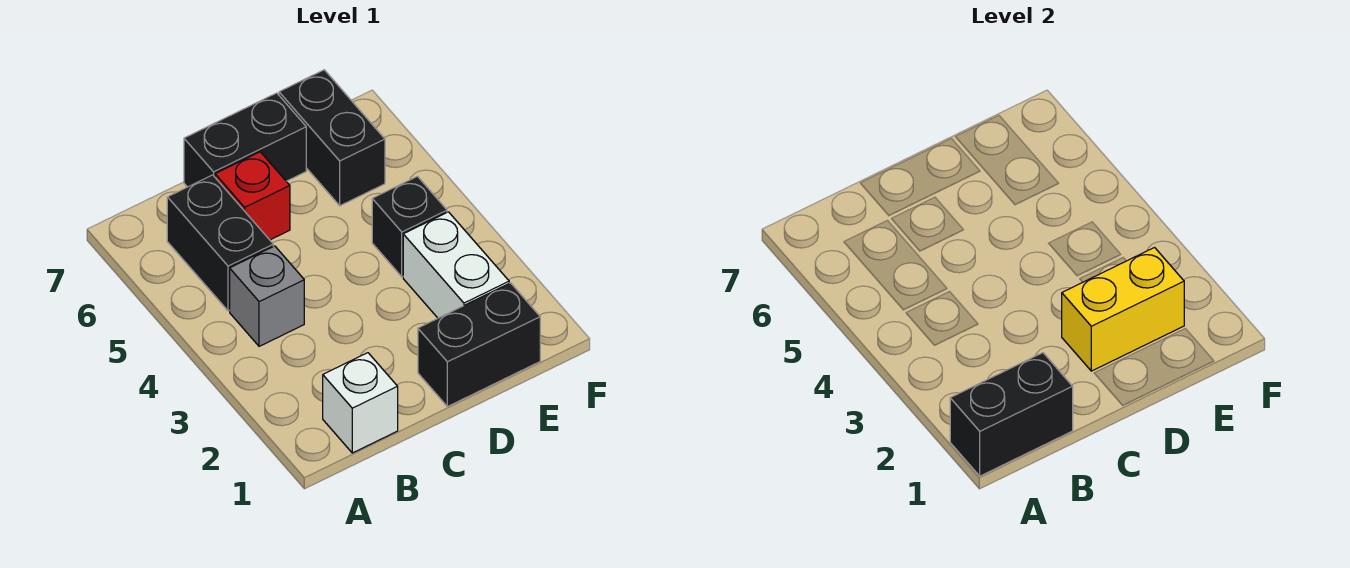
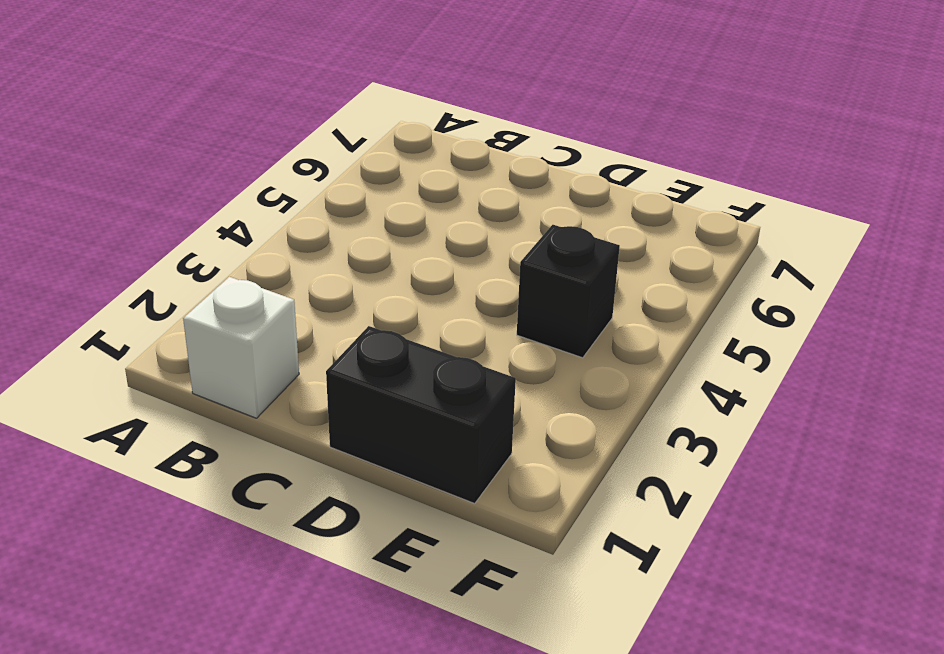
none -> grey 1x1 brick [230,246,304,346]
none -> black 1x2 brick [167,175,273,311]

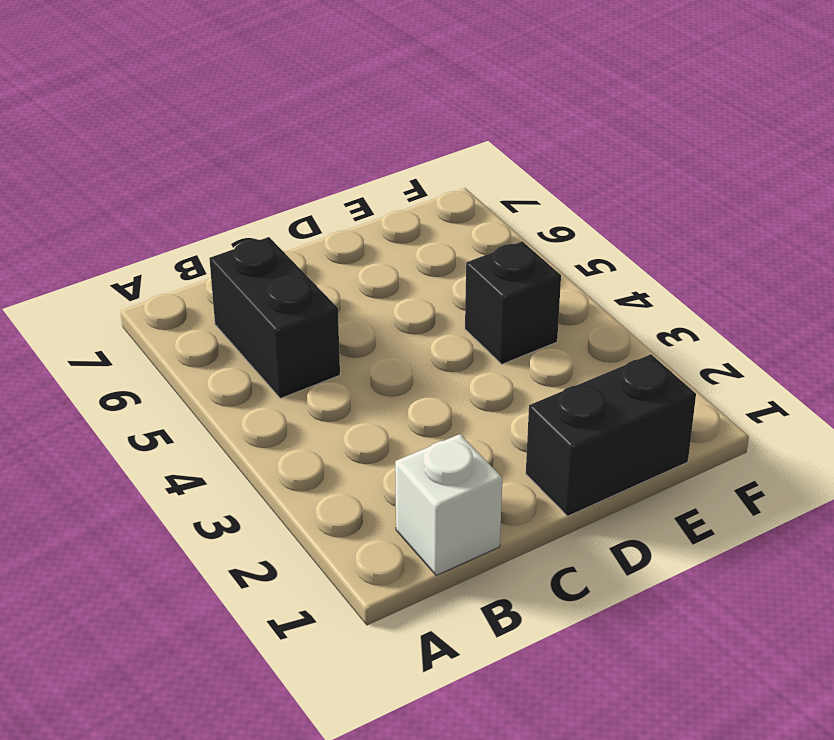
none -> grey 1x1 brick [230,246,304,346]
none -> red 1x1 brick [215,152,290,240]

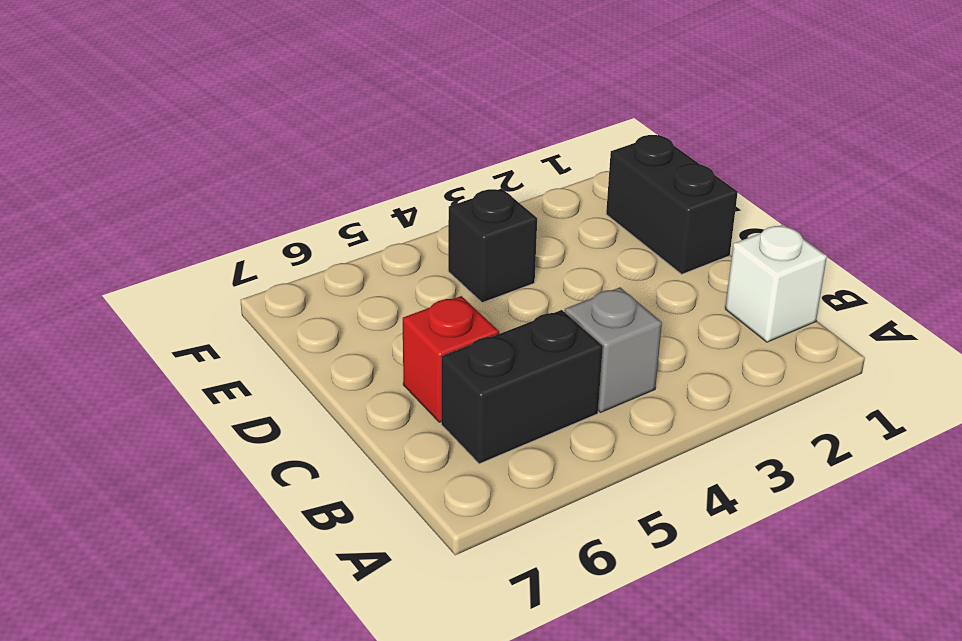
none -> black 1x2 brick [184,93,306,187]
none -> white 1x2 brick [403,212,509,318]

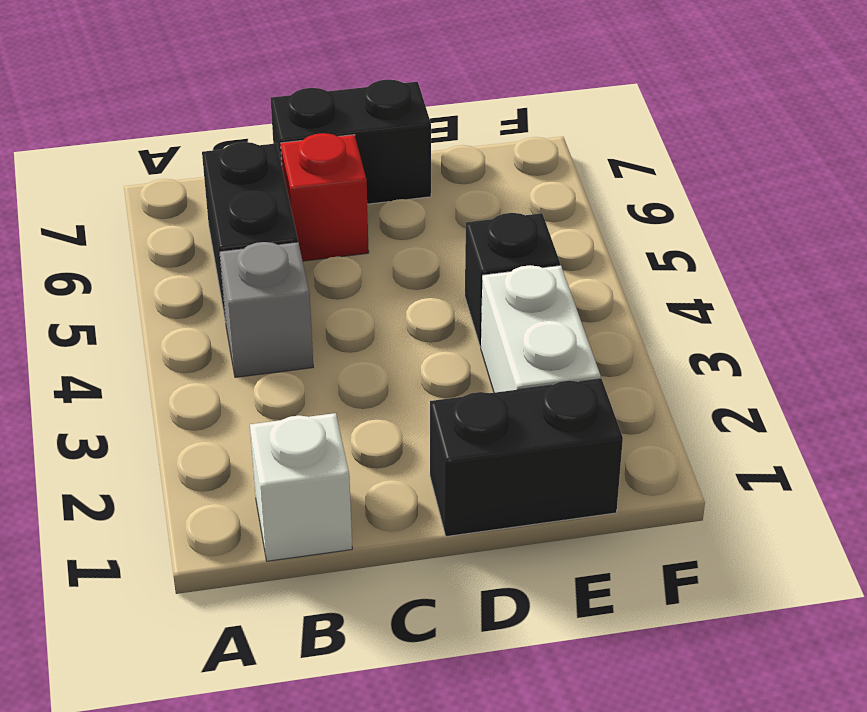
none -> black 1x2 brick [279,70,385,206]
none -> black 1x2 brick [950,353,1073,476]

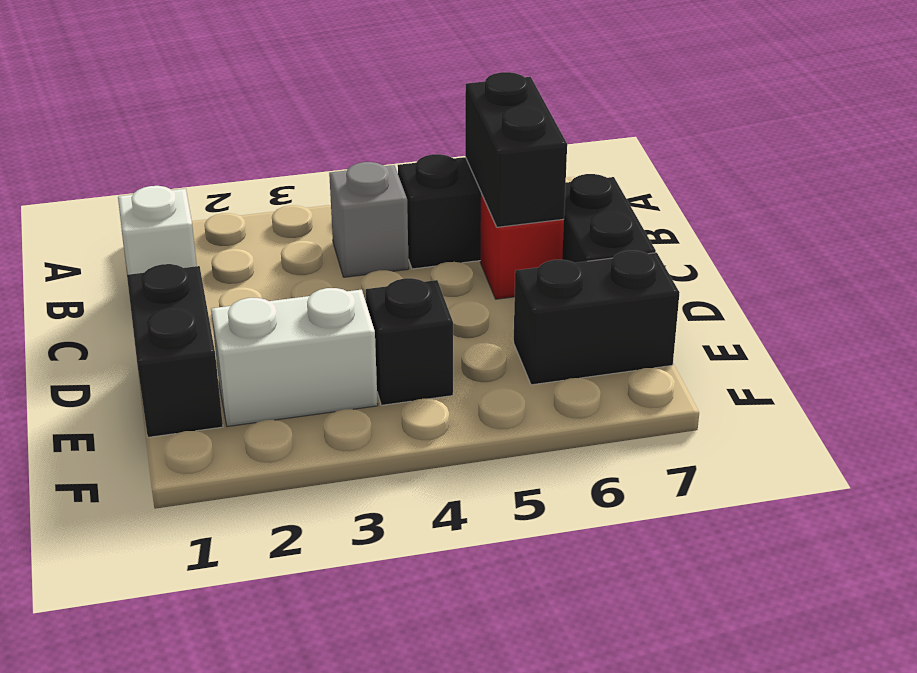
black 1x2 brick [465,72,567,227] -> black 1x2 brick moved to [950,353,1073,476]
none -> yellow 1x2 brick [1062,248,1184,371]

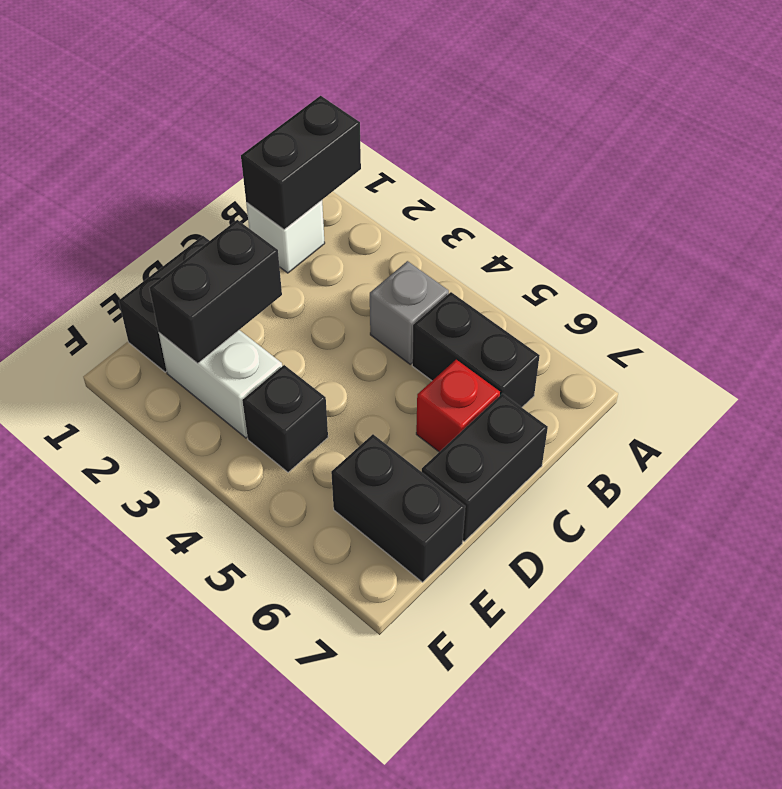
black 1x2 brick [149,220,282,363] -> yellow 1x2 brick [1062,248,1184,371]

